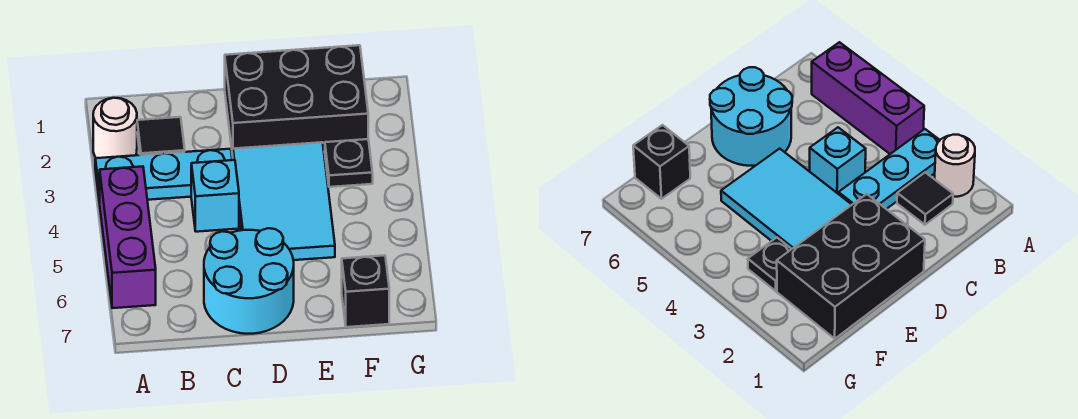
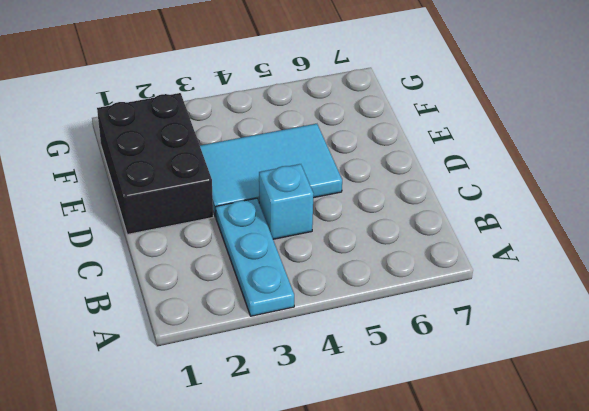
none -> white 1x1 round brick [93,98,137,158]
none -> purple 1x3 brick [99,166,156,308]

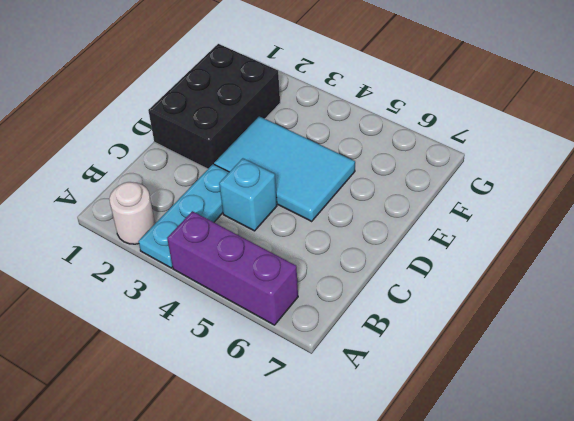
none -> black 1x1 tile [137,117,185,155]
none -> cyan 2x2 round brick [204,228,294,334]

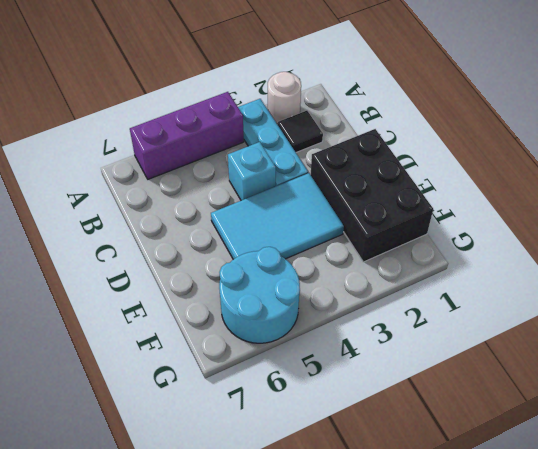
cyan 2x2 round brick [219,247,300,343] -> cyan 2x2 round brick moved to [204,228,294,334]
none -> black 1x1 plate [325,139,373,187]
none -> black 1x1 brick [342,255,389,327]

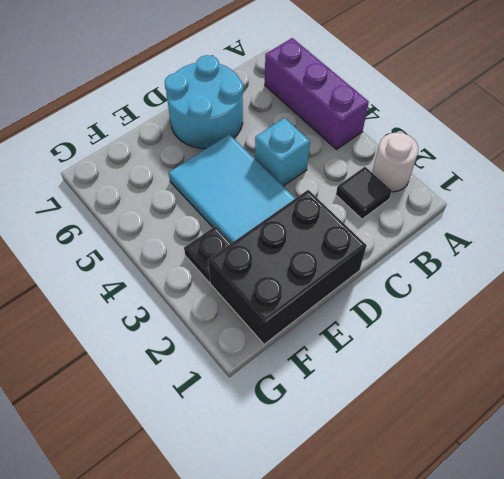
none -> cyan 1x3 plate [95,149,232,203]
none -> black 1x1 brick [342,255,389,327]

